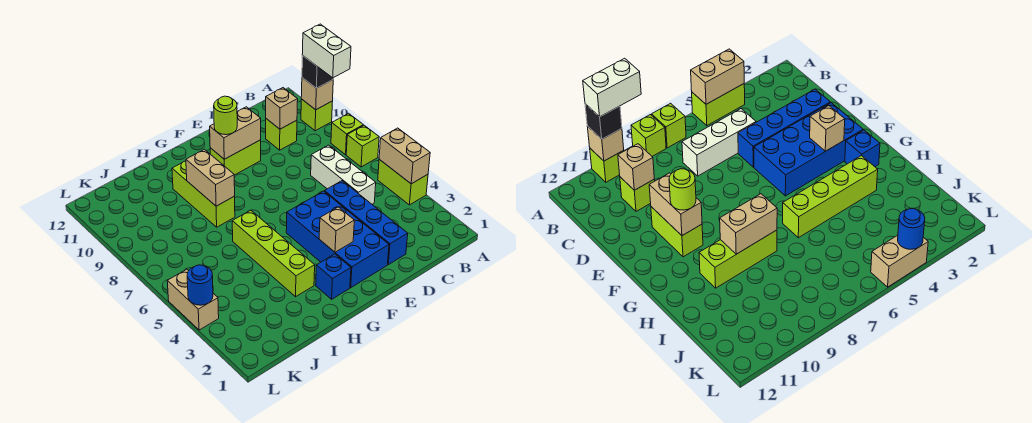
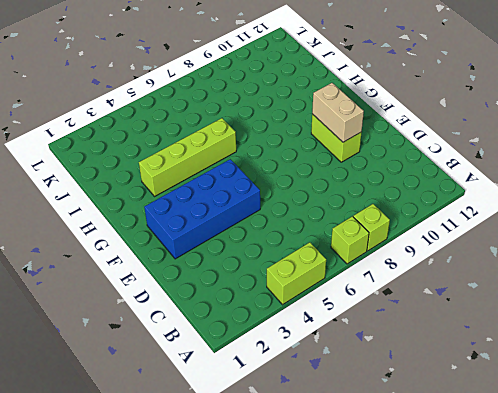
none -> lime 1x1 brick [301,99,333,131]
none -> white 1x3 brick [311,145,376,204]
none -> lime 1x1 brick [266,119,297,150]

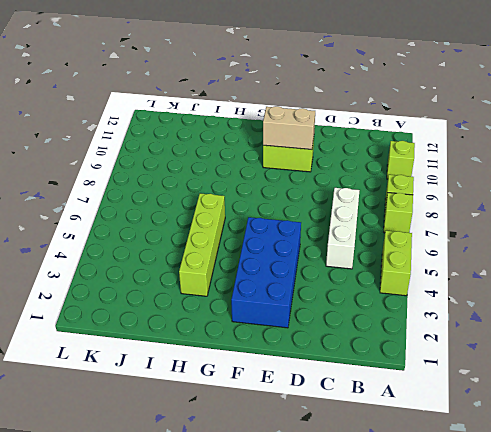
none -> lime 1x1 brick [266,119,297,150]
none -> blue 1x4 brick [324,181,408,265]
none -> blue 1x1 brick [316,254,351,299]

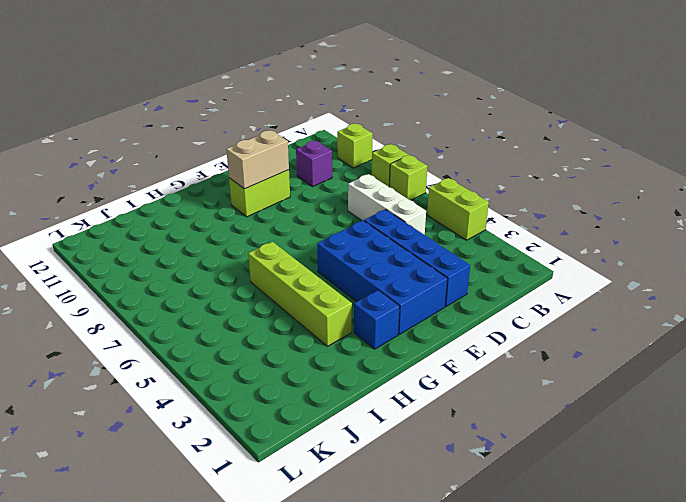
purple 1x1 brick [296,141,332,187] -> lime 1x1 brick [266,119,297,150]
none -> lime 1x3 brick [172,161,235,227]
none -> tan 1x2 brick [167,269,219,330]
none -> tan 1x2 brick [379,128,430,184]

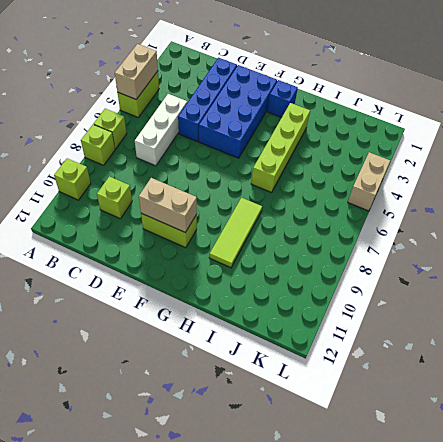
lime 1x3 tile [209,198,262,268] -> lime 1x3 brick [172,161,235,227]
none -> tan 1x1 brick [301,78,333,110]
none -> tan 1x1 brick [266,88,298,129]
none -> tan 1x1 brick [319,207,354,252]

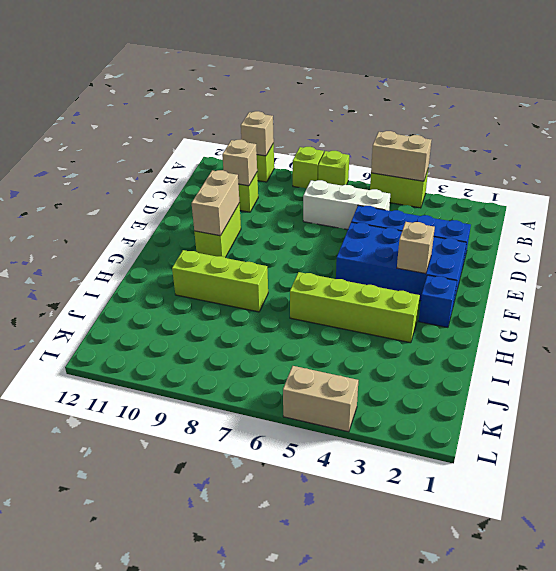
none -> tan 1x2 brick [186,149,235,206]
none -> blue 1x1 round brick [187,265,213,305]
none -> black 1x1 brick [302,55,333,88]

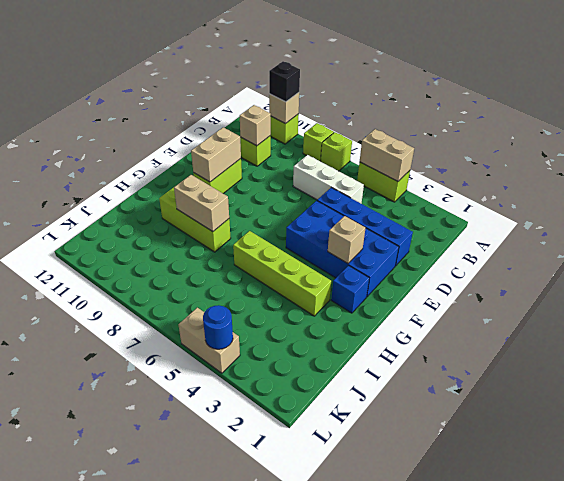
none -> lime 1x1 round brick [214,96,237,135]
none -> white 1x2 brick [302,24,351,78]

